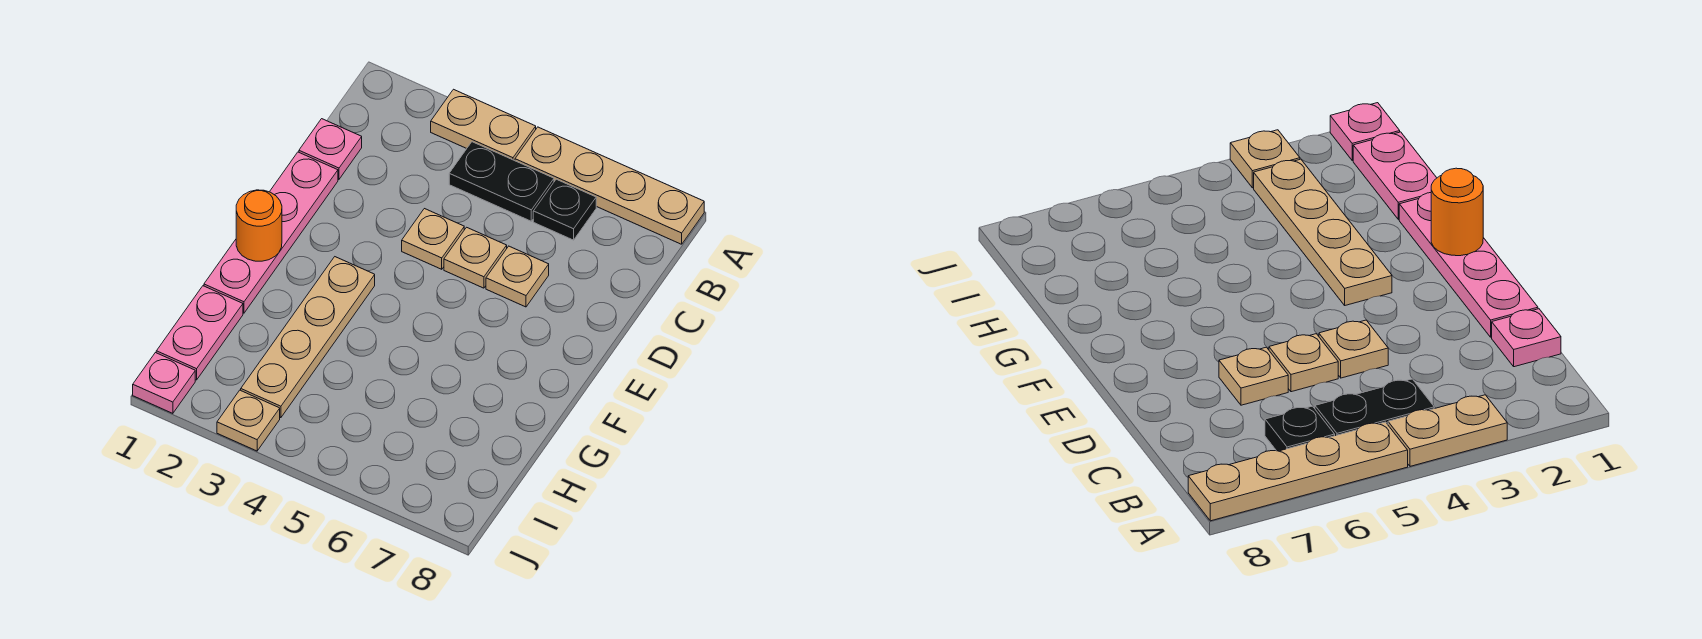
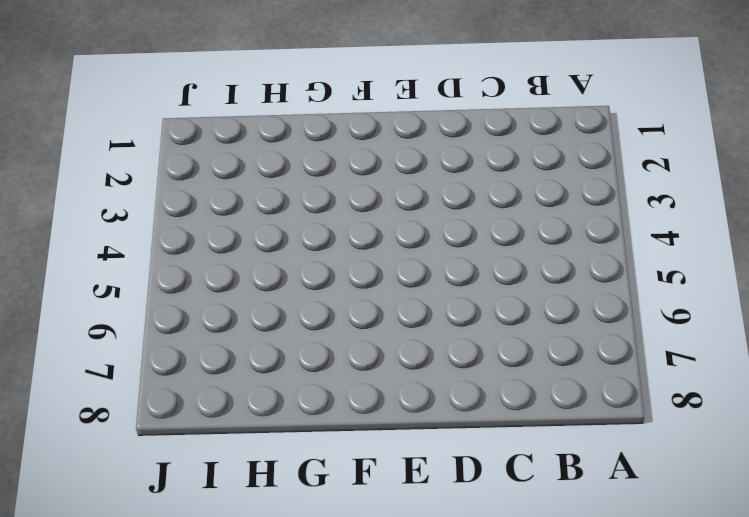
none -> tan 1x2 plate [431,89,536,161]
none -> tan 1x4 plate [515,127,704,244]
none -> black 1x2 plate [449,142,554,221]

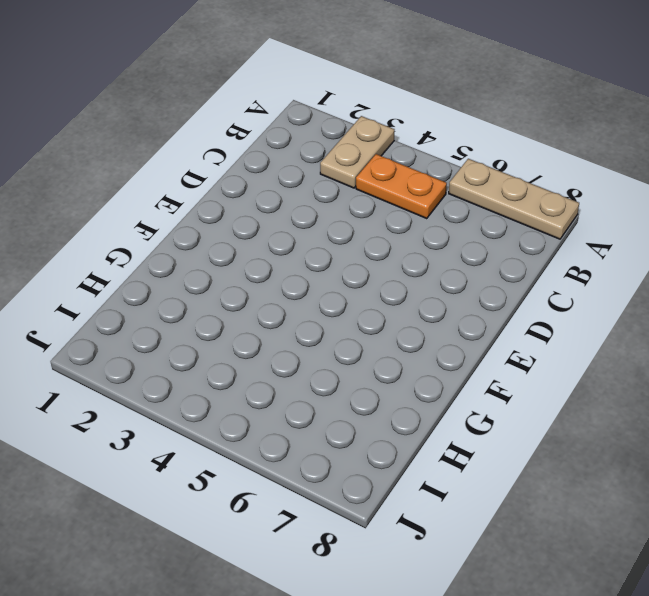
tan 1x2 plate [320,116,394,188] -> tan 1x2 plate turned to [431,89,536,161]
tan 1x3 plate [449,159,579,239] -> tan 1x4 plate [515,127,704,244]
orange 1x2 plate [356,154,447,218] -> black 1x2 plate [449,142,554,221]
none -> black 1x1 plate [533,179,596,240]
none -> pink 1x1 plate [299,119,362,179]
none -> pink 1x4 plate [204,152,338,313]

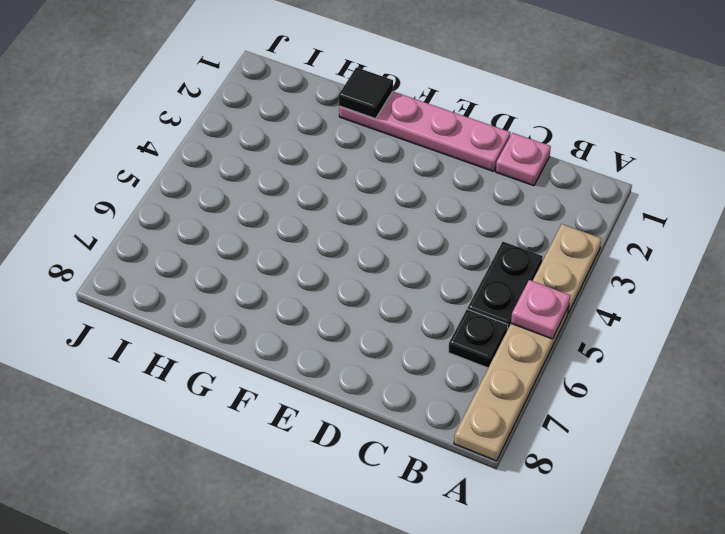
pink 1x1 plate [511,280,570,339] -> pink 1x1 plate moved to [133,353,195,413]
black 1x1 tile [339,67,393,119] -> none
none -> tan 1x1 plate [402,209,464,269]
none -> tan 1x1 plate [444,227,507,288]
none -> tan 1x1 plate [486,246,549,307]

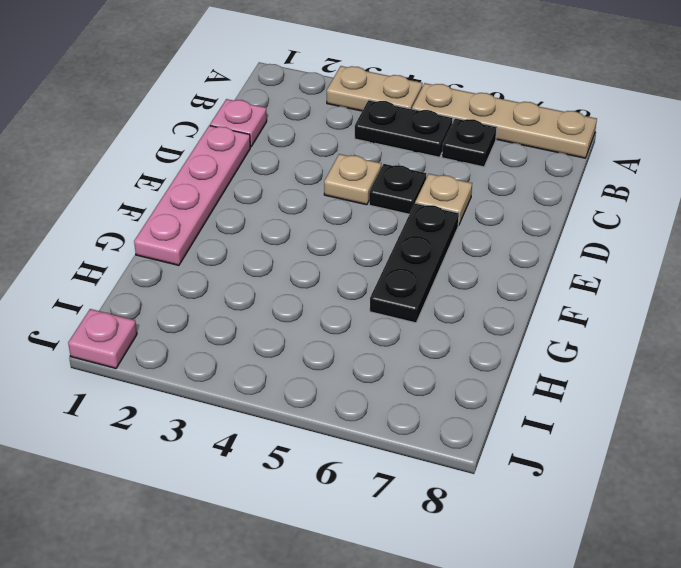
black 1x1 plate [369,164,426,214] -> tan 1x1 plate [444,227,507,288]
black 1x3 plate [370,203,459,323] -> none
none -> tan 1x4 plate [241,257,375,418]
none -> pink 1x2 plate [156,286,243,380]
none -> tan 1x1 plate [217,390,280,451]

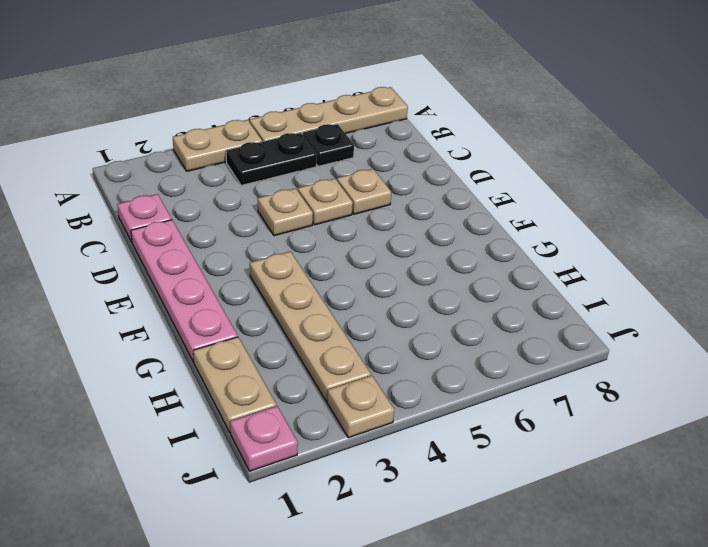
tan 1x2 plate [193,337,276,433] -> pink 1x2 plate [156,286,243,380]
none -> orange 1x1 round brick [236,190,282,261]

